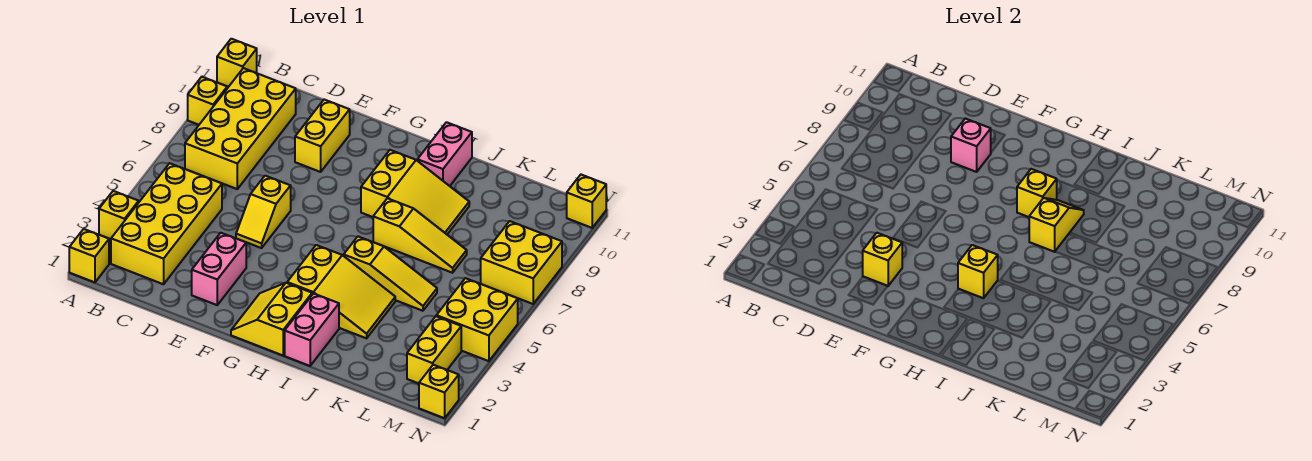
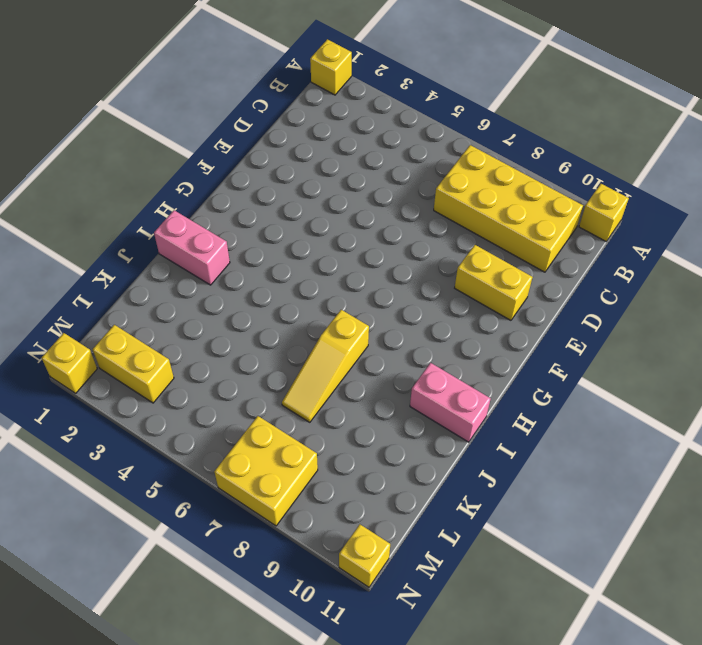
none -> yellow 1x1 brick [99,191,139,239]
none -> yellow 1x1 brick [188,77,227,125]
none -> yellow 2x4 brick [111,163,222,284]

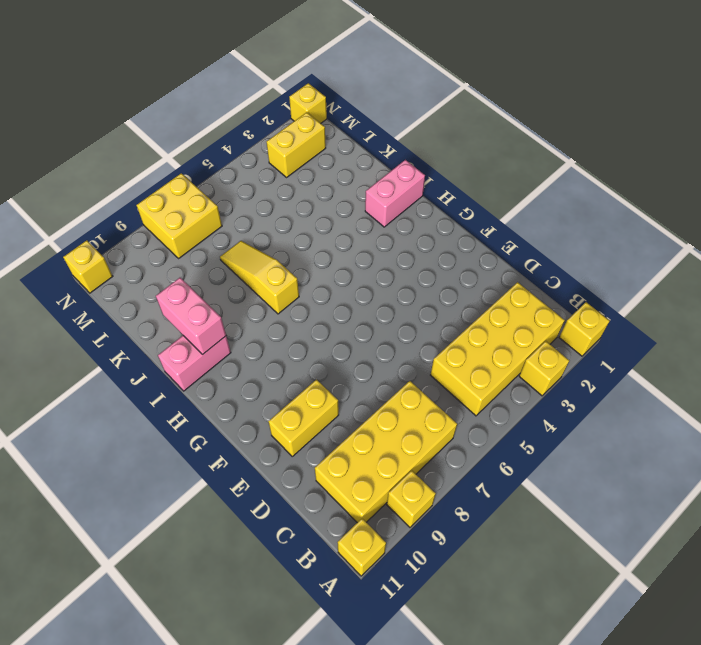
pink 1x2 brick [156,278,226,354] -> pink 1x2 brick turned to [192,233,246,305]
none -> yellow 1x2 slope [236,176,291,248]
none -> yellow 2x2 slope [231,283,312,355]
none -> yellow 2x3 slope [287,245,395,338]

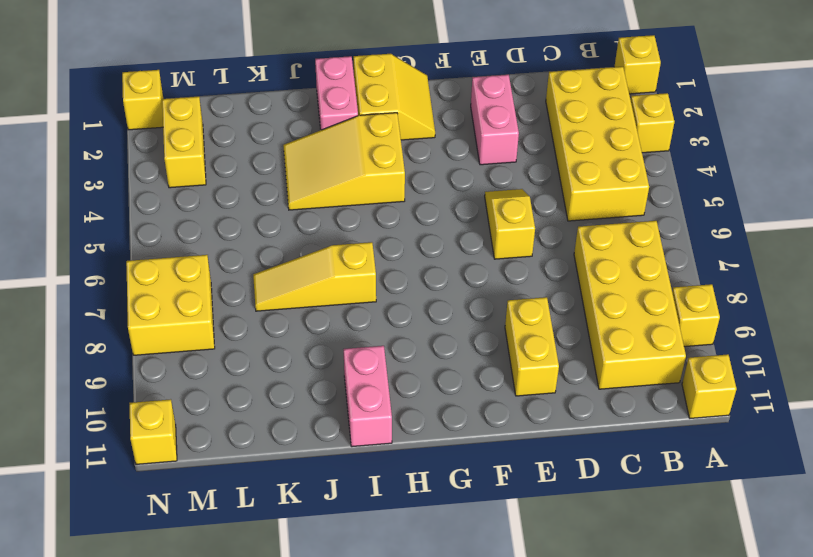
none -> yellow 2x3 slope [361,150,469,234]
none -> yellow 1x3 slope [344,237,437,311]
none -> yellow 2x2 brick [436,278,518,361]

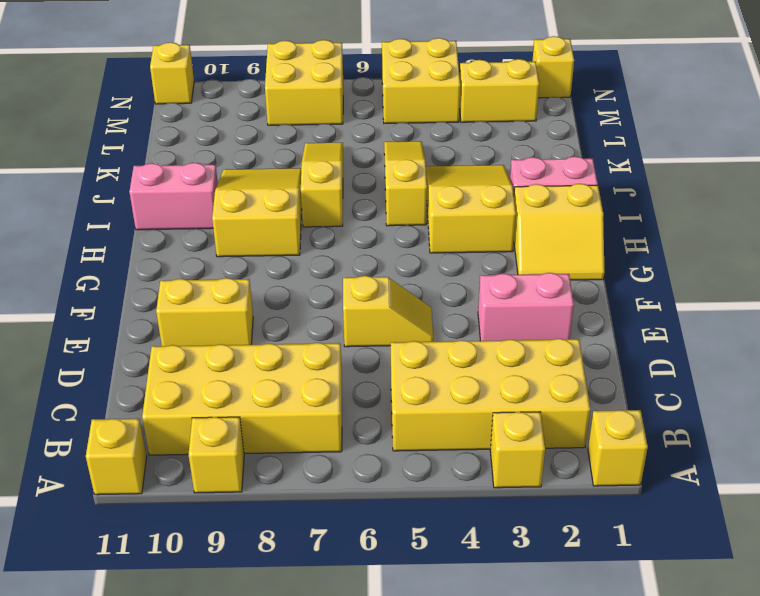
none -> yellow 1x1 brick [863,233,902,286]
none -> pink 1x1 brick [951,118,991,172]
none -> yellow 1x1 brick [958,245,998,298]

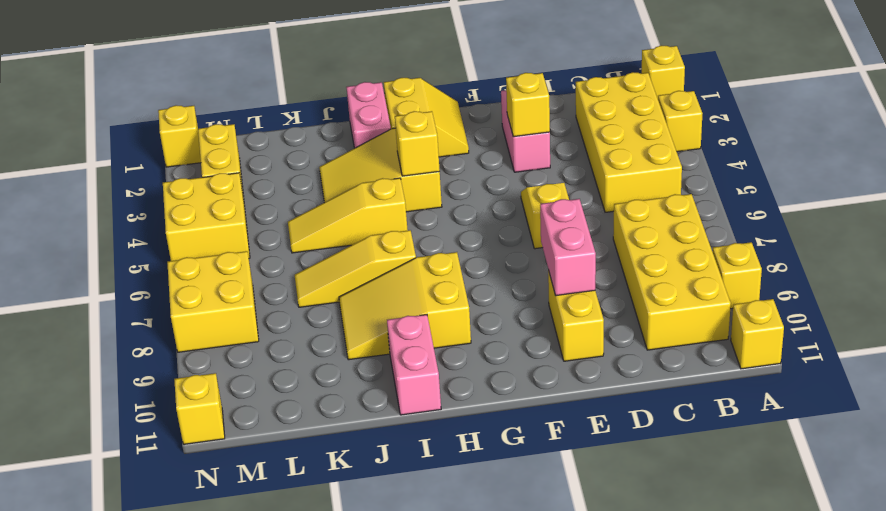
pink 1x2 brick [540,199,596,296] -> pink 1x1 brick [951,118,991,172]
none -> yellow 1x1 brick [1017,169,1057,217]
none -> yellow 1x2 slope [1029,198,1084,252]

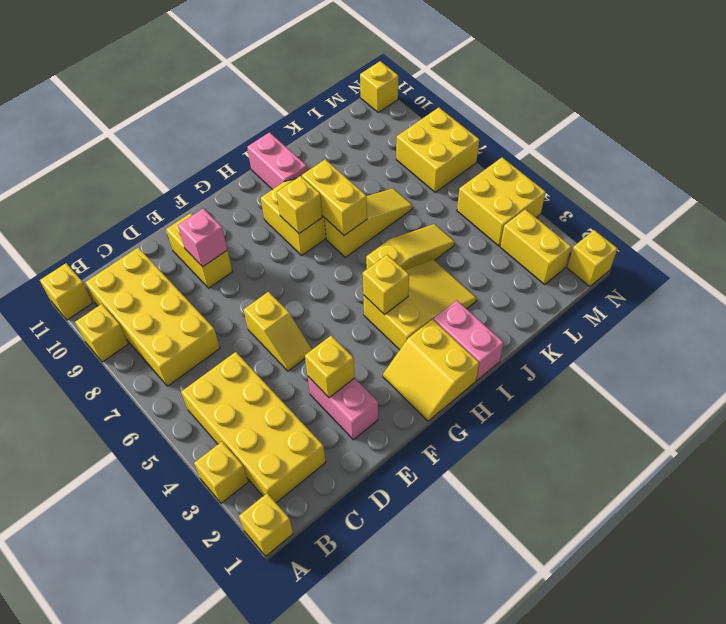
yellow 1x2 brick [302,159,367,235] -> yellow 1x2 slope [1029,198,1084,252]

